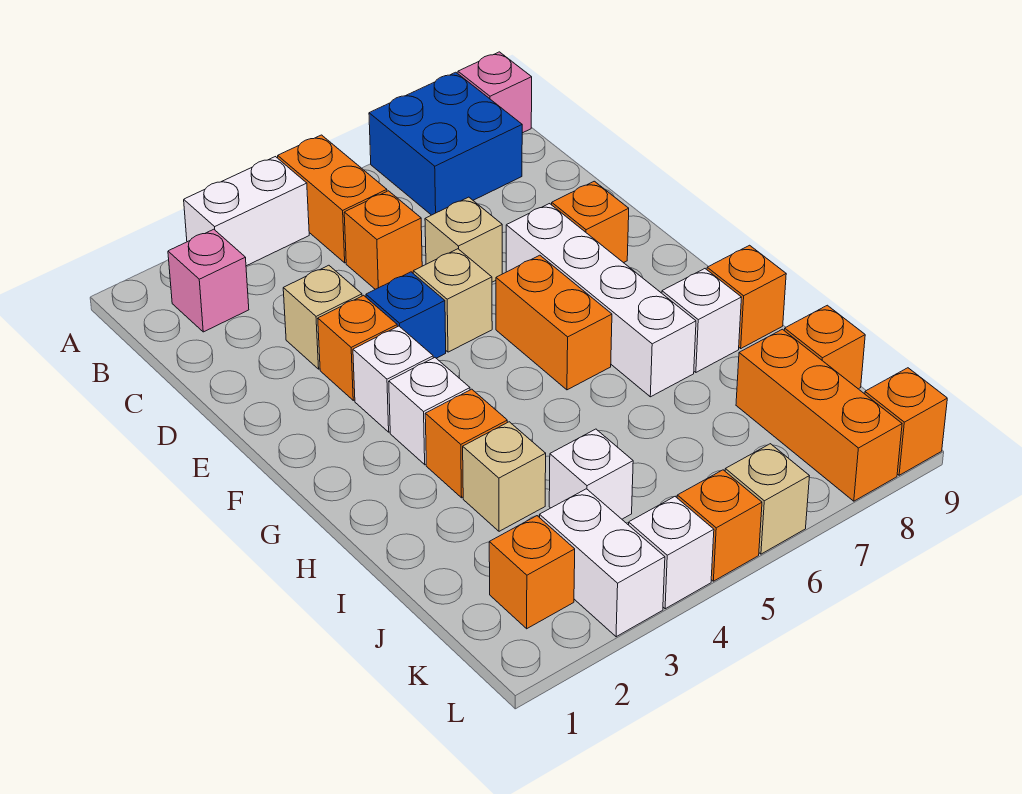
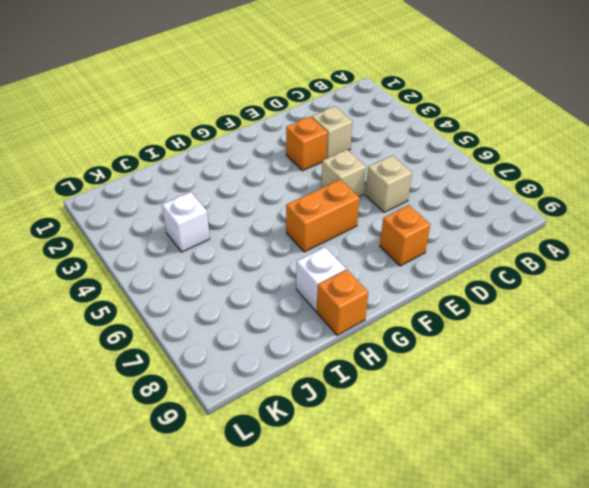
none -> white 1x2 brick [184,157,309,266]
none -> orange 1x2 brick [278,135,387,263]
none -> blue 2x2 brick [369,72,522,215]

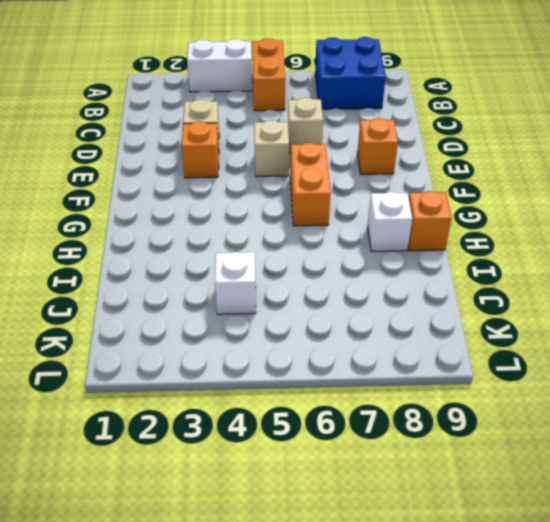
none -> pink 1x1 brick [458,52,532,133]
none -> pink 1x1 brick [168,229,249,332]
none -> orange 1x1 brick [344,191,422,289]

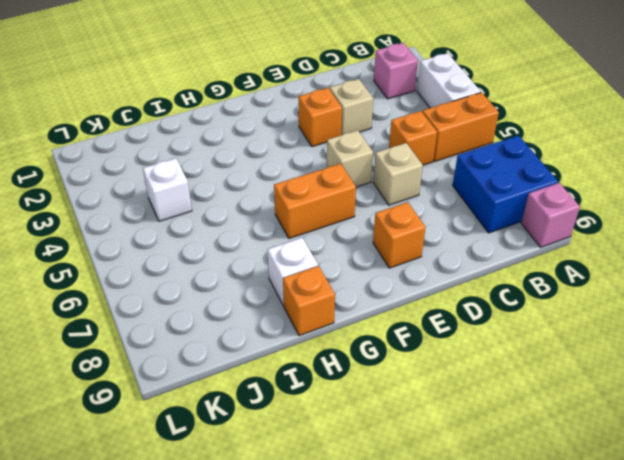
none -> blue 1x1 brick [366,272,446,358]
none -> white 1x4 brick [506,204,696,397]
none -> white 1x1 brick [353,326,433,432]

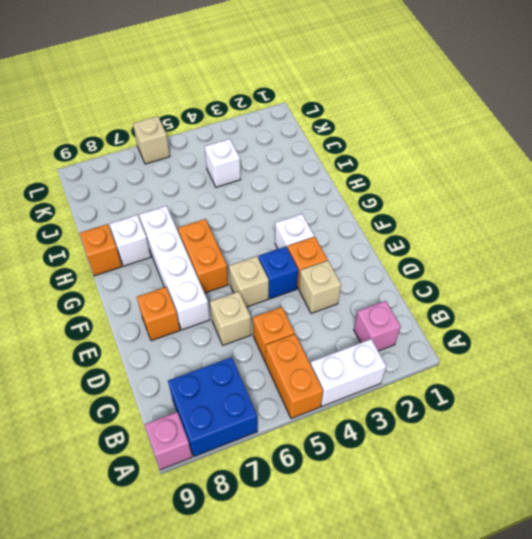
none -> white 1x1 brick [389,358,470,465]
none -> orange 1x1 brick [425,389,507,498]
none -> tan 1x1 brick [463,422,546,531]

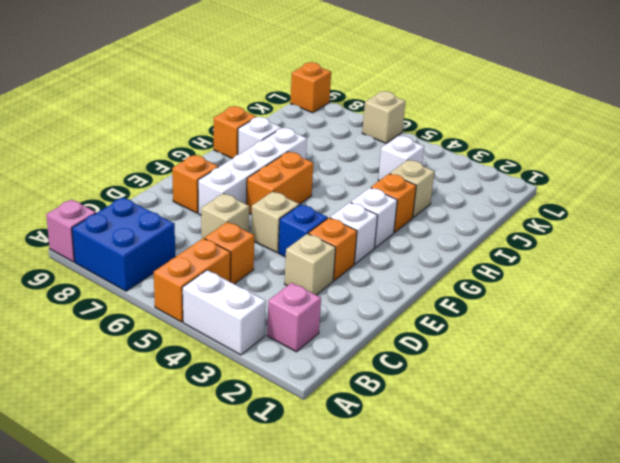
none -> orange 1x3 brick [736,329,902,501]
none -> orange 1x1 brick [784,305,865,389]
none -> orange 1x1 brick [489,516,575,629]

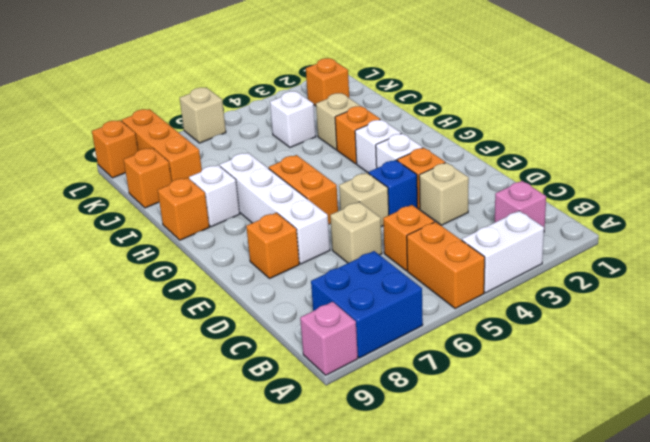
none -> white 1x2 brick [540,489,665,637]
none -> white 1x1 brick [629,497,714,609]
none -> orange 1x1 brick [677,470,762,581]

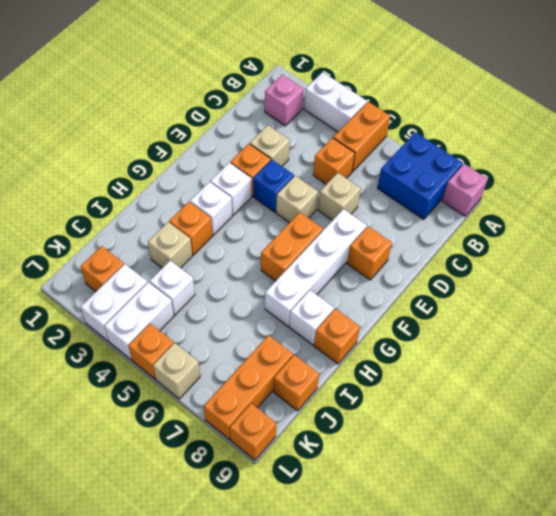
white 1x2 brick [104,282,174,360] -> white 1x1 brick [629,497,714,609]

